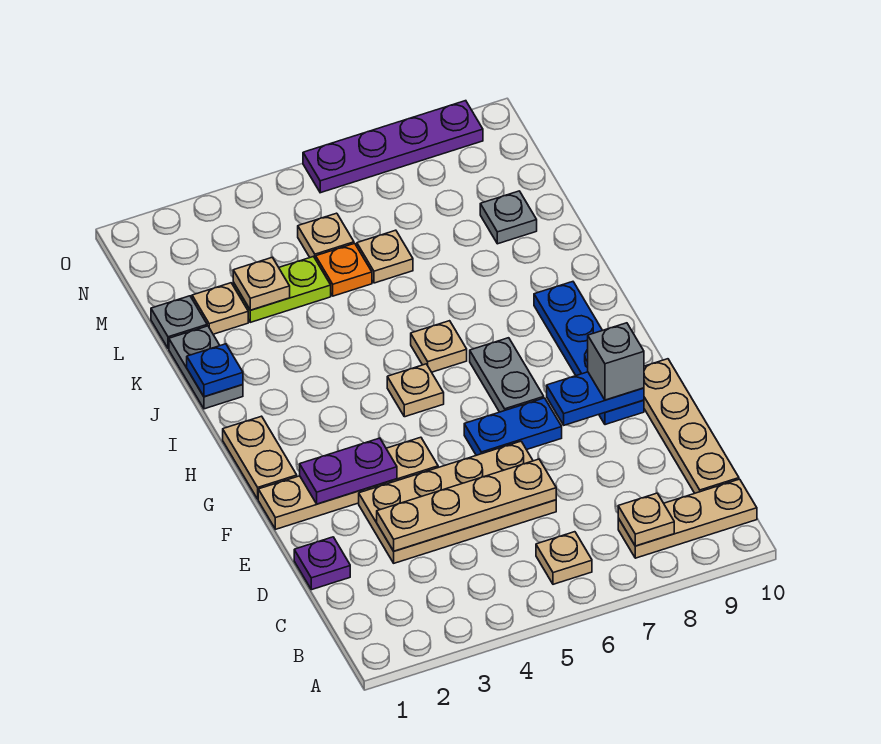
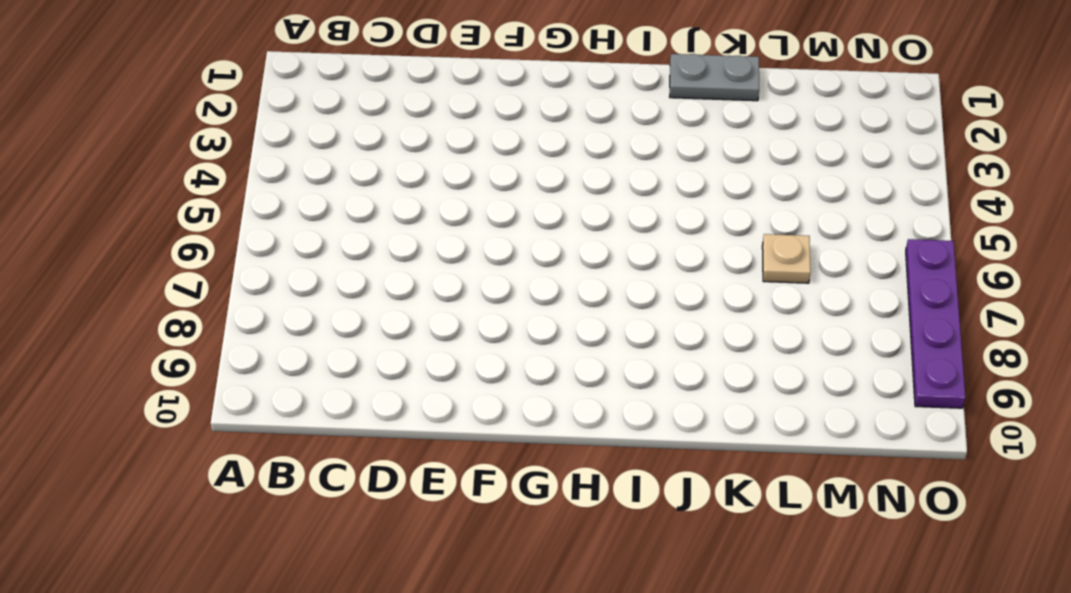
none -> tan 1x1 plate [536,532,592,584]
none -> tan 1x3 plate [618,479,757,558]
none -> tan 1x4 plate [644,359,739,493]

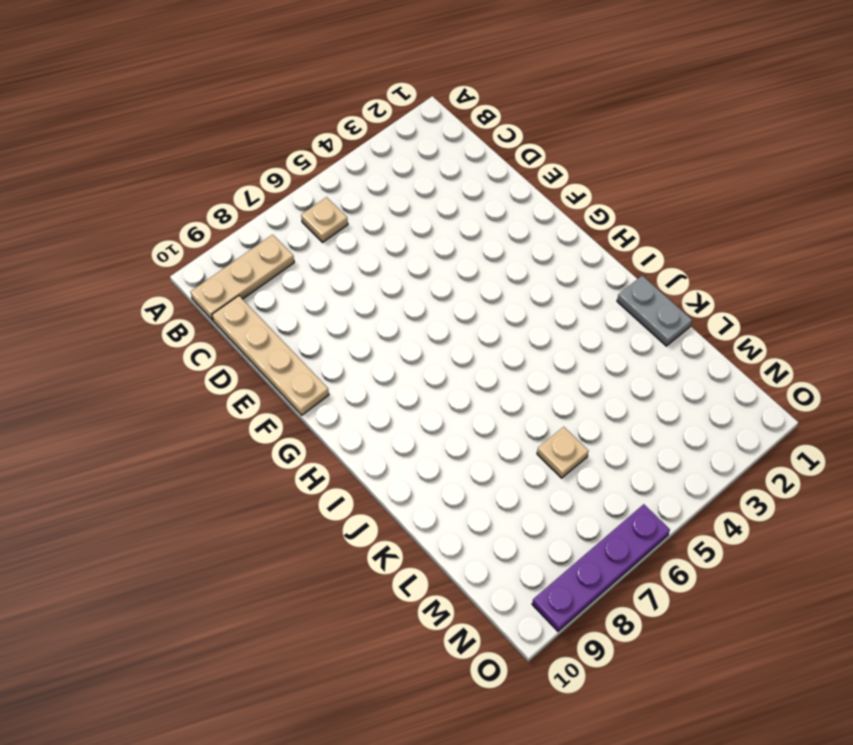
none -> purple 1x1 plate [294,537,350,590]
none -> tan 2x4 plate [359,441,556,563]
none -> tan 1x4 plate [258,437,438,529]

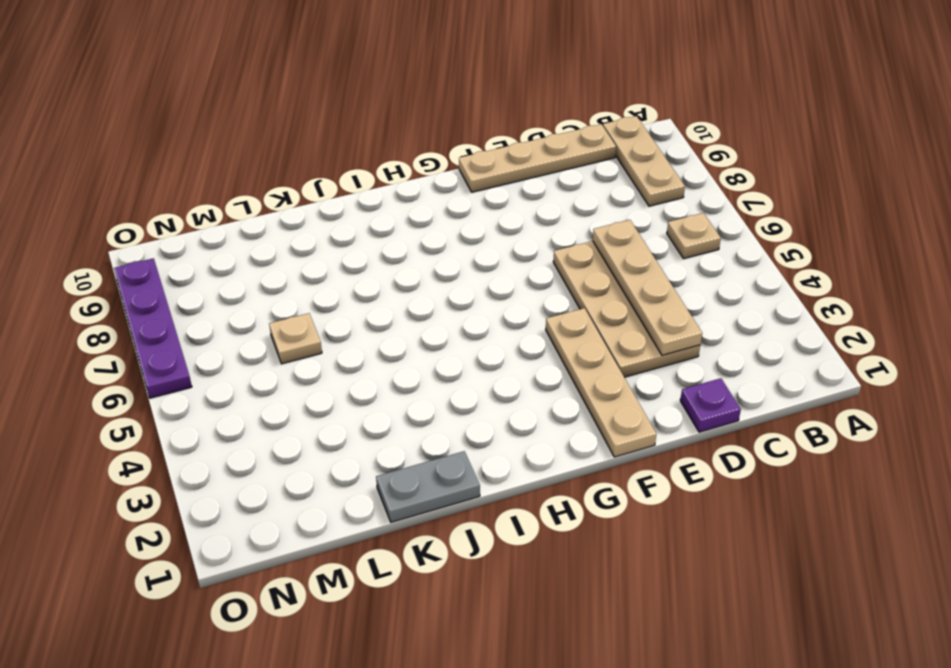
none -> blue 1x2 plate [464,398,562,455]
none -> blue 1x4 plate [534,282,644,425]
none -> tan 1x2 plate [223,416,297,499]

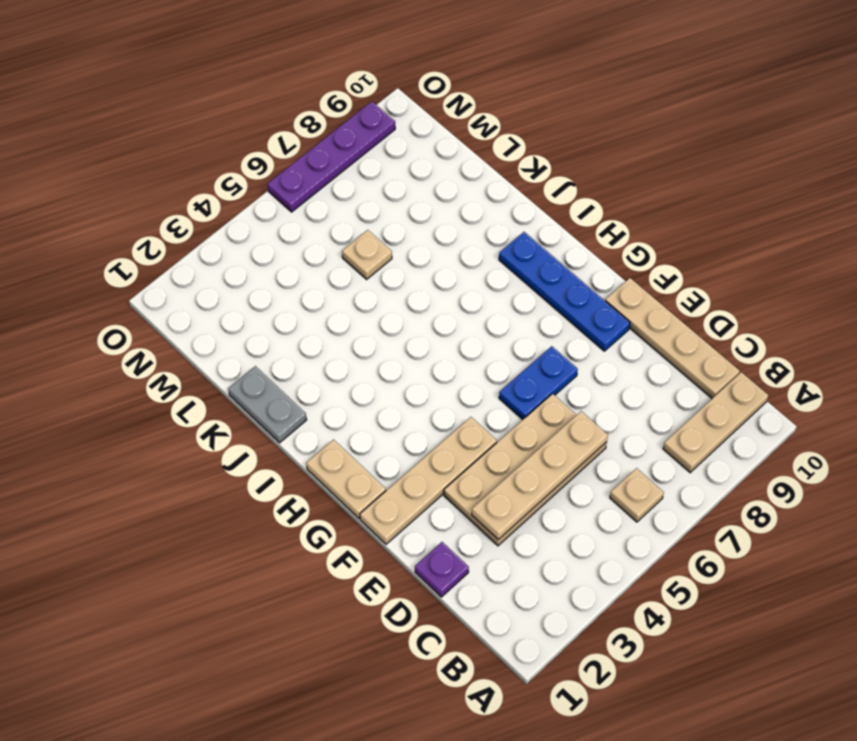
none -> grey 1x2 plate [470,338,544,412]
none -> tan 1x1 plate [387,364,444,417]
none -> tan 1x1 plate [411,321,467,372]

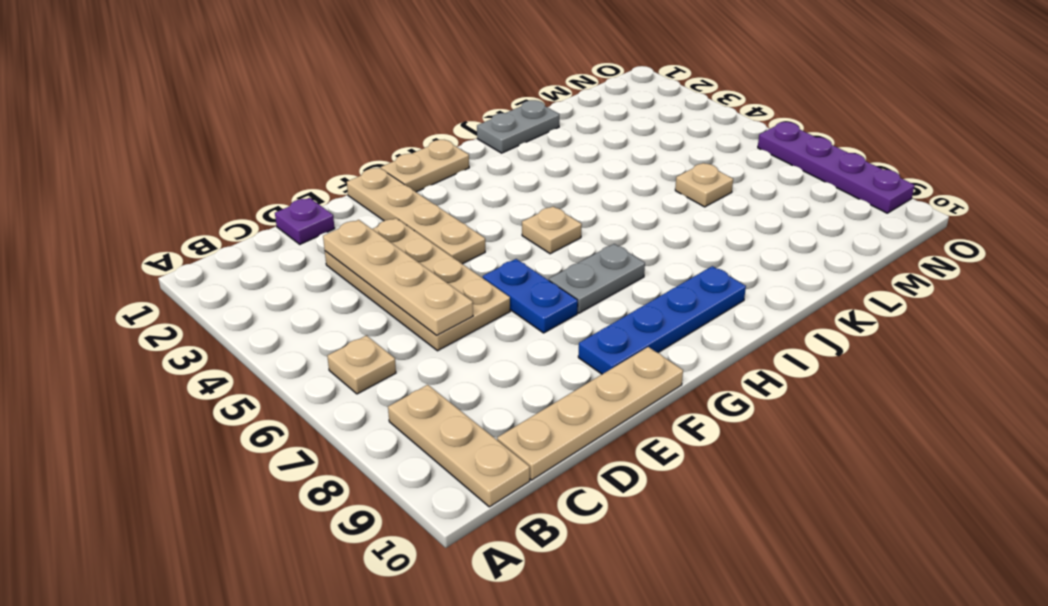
none -> tan 1x1 plate [411,321,467,372]
none -> grey 1x1 plate [151,296,207,349]
none -> tan 1x1 plate [192,283,248,334]

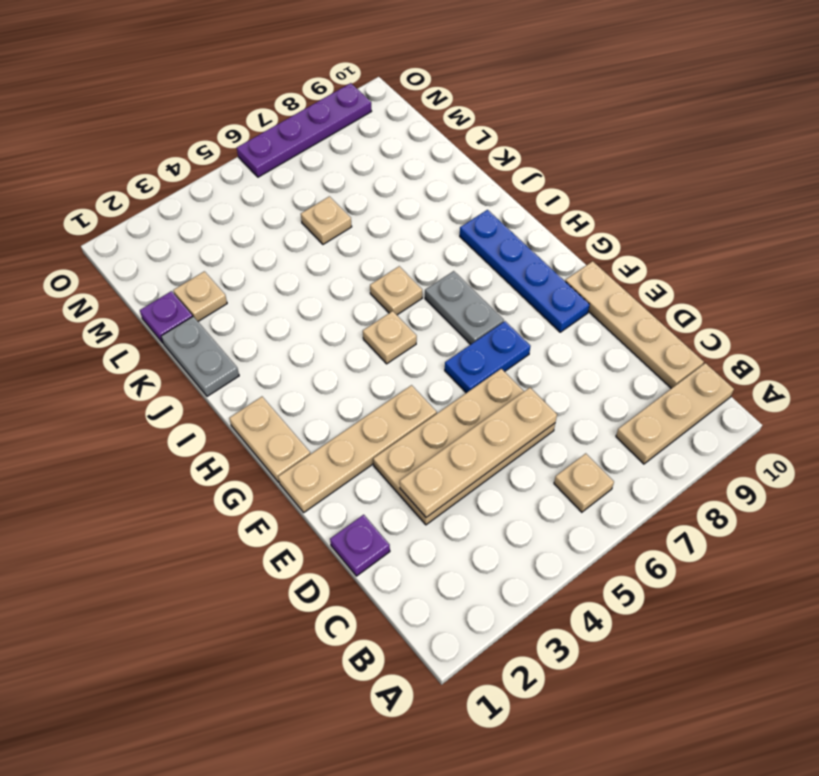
purple 1x1 plate [140,291,193,343] -> grey 1x1 plate [151,296,207,349]
none -> lime 1x2 plate [233,257,331,322]
none -> orange 1x1 plate [316,243,372,296]
none -> grey 1x1 plate [480,191,537,244]

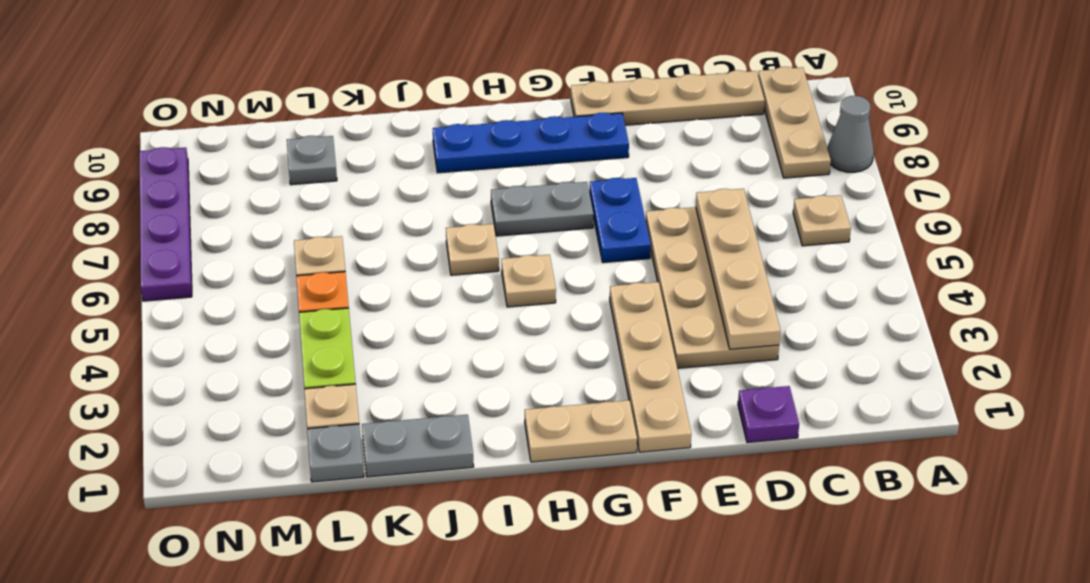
grey 1x1 cone [827,96,874,172] -> none
none -> tan 1x1 plate [298,213,354,259]
none -> tan 1x1 plate [618,493,674,546]
none -> purple 1x2 plate [300,438,397,504]

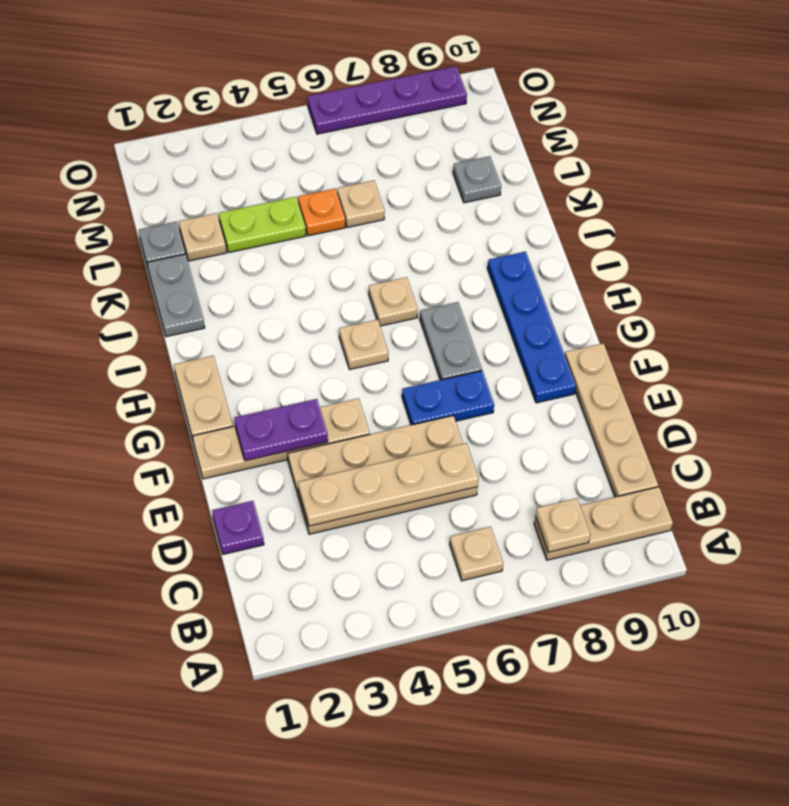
none -> tan 1x1 plate [298,213,354,259]
none -> blue 1x2 plate [547,372,644,425]
none -> blue 1x1 plate [187,344,243,397]

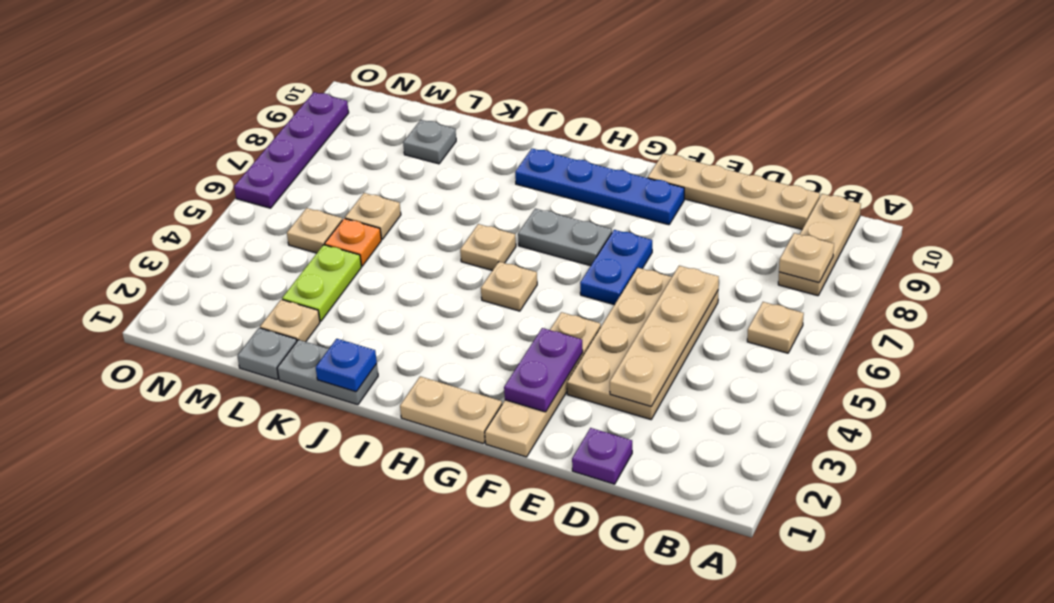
none -> blue 1x2 plate [547,372,644,425]
none -> tan 1x1 plate [233,257,290,310]
none -> grey 1x1 brick [588,323,644,400]

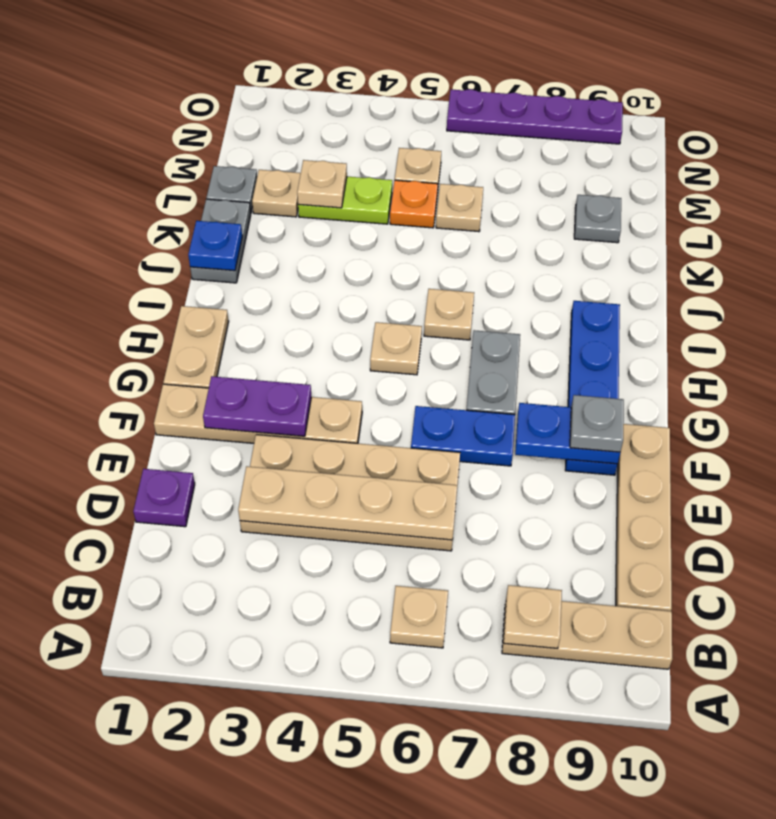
grey 1x1 plate [570,395,624,452] -> grey 1x1 brick [588,323,644,400]

